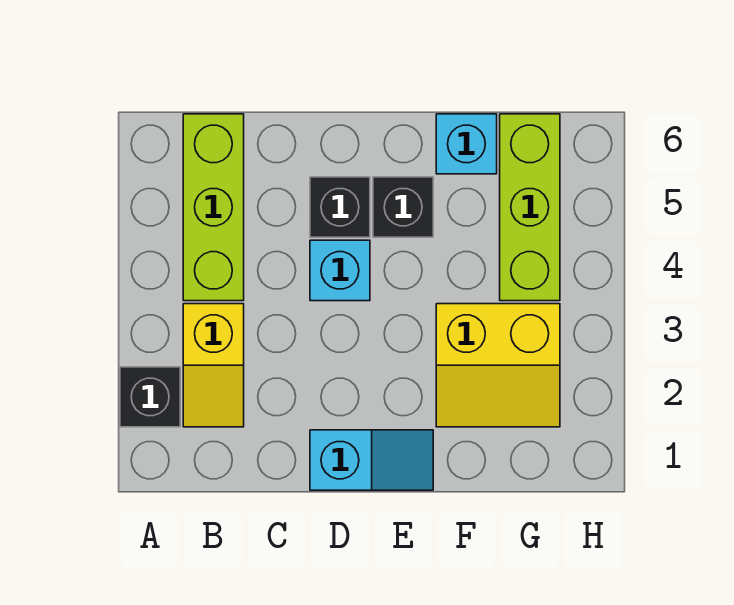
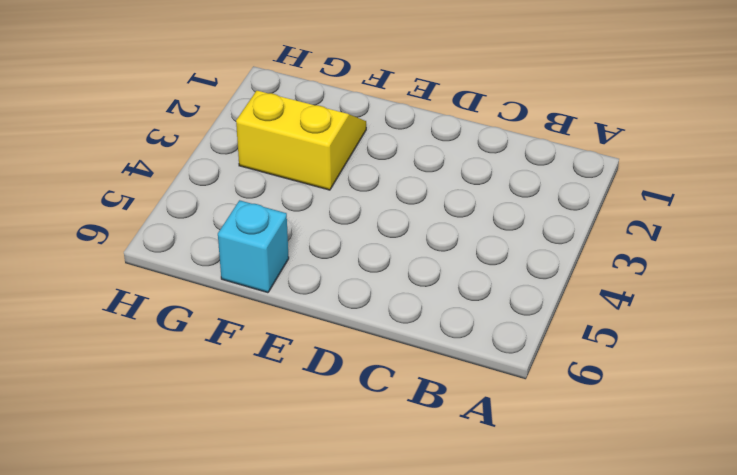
none -> black 1x1 brick [120,367,180,427]
none -> yellow 1x2 slope [183,304,244,427]

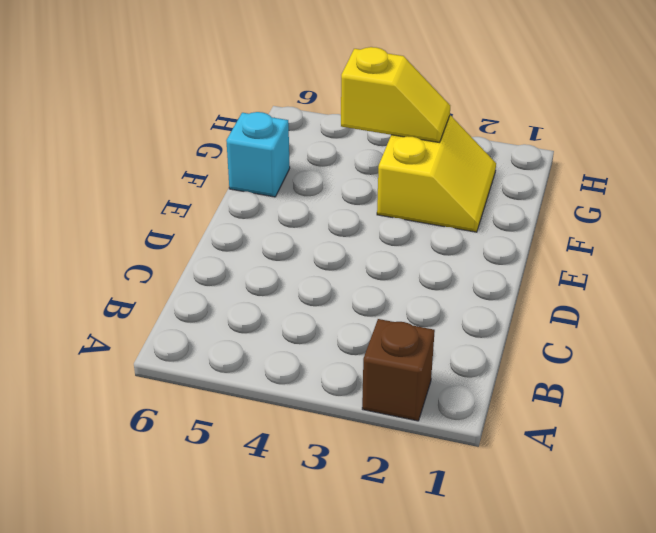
brown 1x1 brick [362,319,435,421] -> black 1x1 brick [120,367,180,427]
yellow 1x2 slope [341,47,450,142] -> yellow 1x2 slope moved to [183,304,244,427]
none -> lime 1x3 brick [183,114,244,301]
none -> cyan 1x2 slope [310,430,433,490]

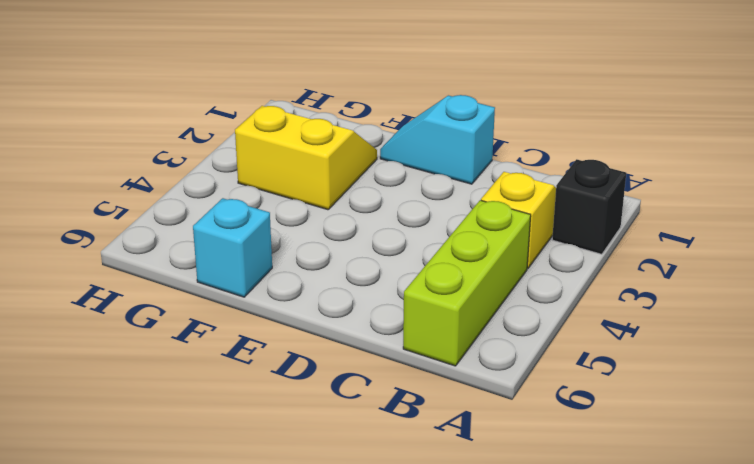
none -> cyan 1x1 brick [310,240,370,301]
none -> black 1x1 brick [310,177,370,237]

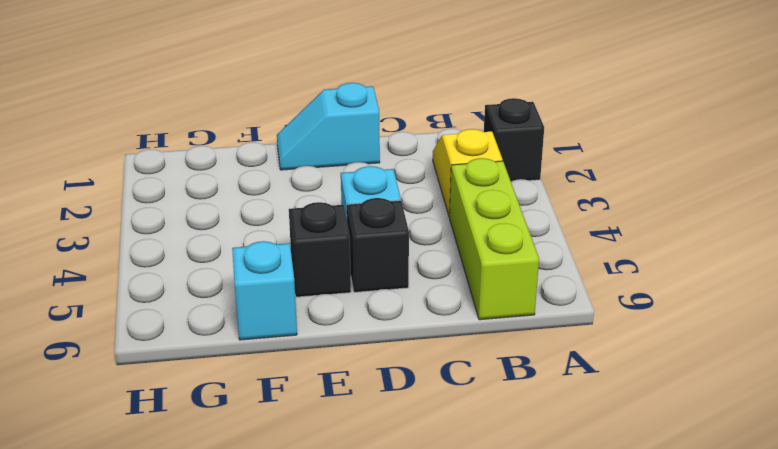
none -> yellow 2x2 slope [436,304,560,427]
none -> lime 1x3 brick [500,114,560,301]

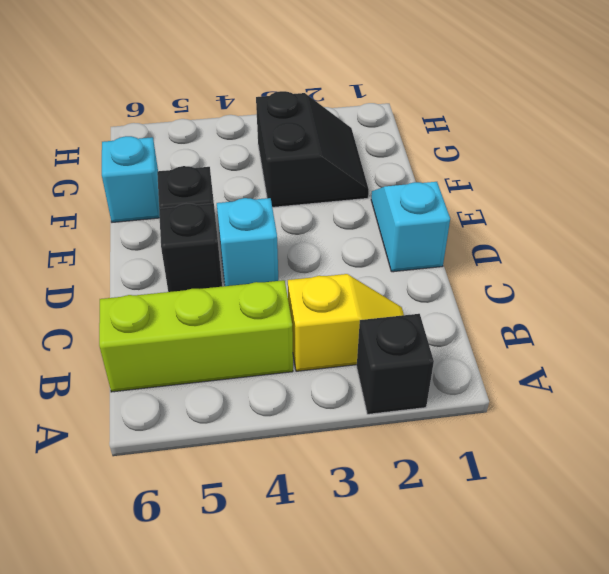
black 2x2 slope [256,91,369,207] -> yellow 2x2 slope [436,304,560,427]
none -> lime 1x3 brick [500,114,560,301]

